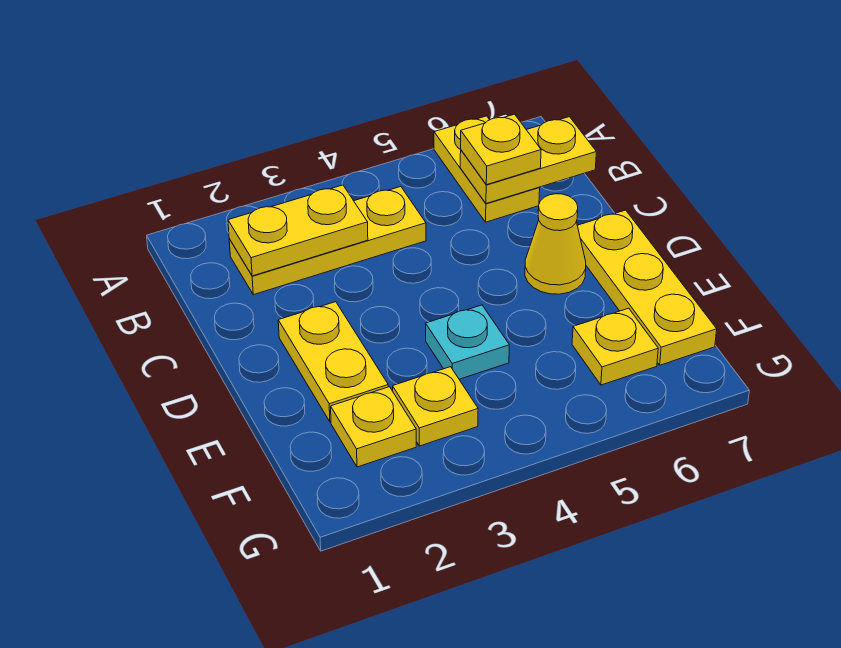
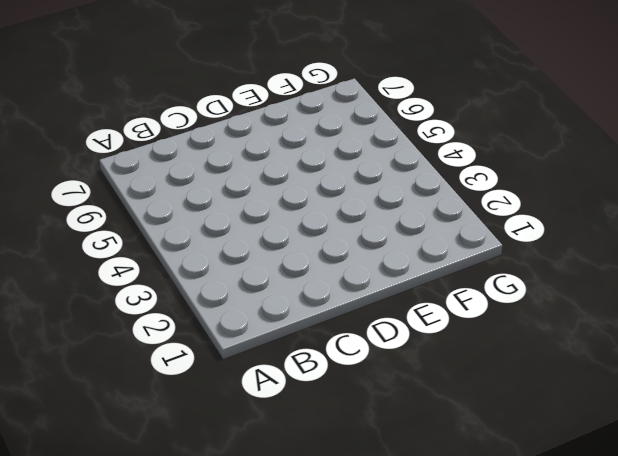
none -> yellow 1x2 plate [434,116,540,222]
none -> yellow 1x3 plate [229,187,426,295]
none -> yellow 1x2 plate [278,302,388,422]

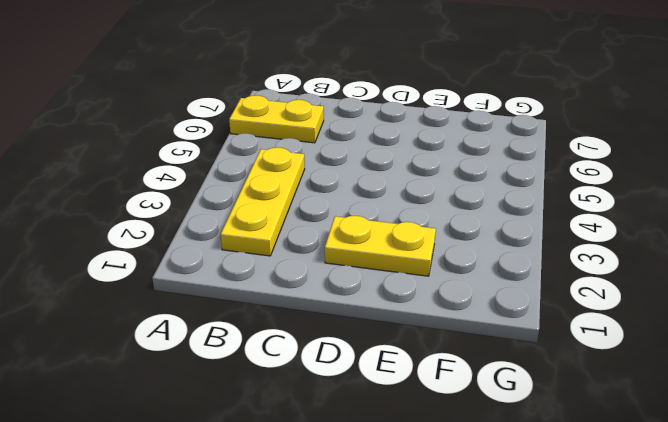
none -> yellow 1x1 cone [525,194,586,294]
none -> yellow 1x3 plate [577,210,717,365]
none -> cyan 1x1 plate [426,305,509,379]

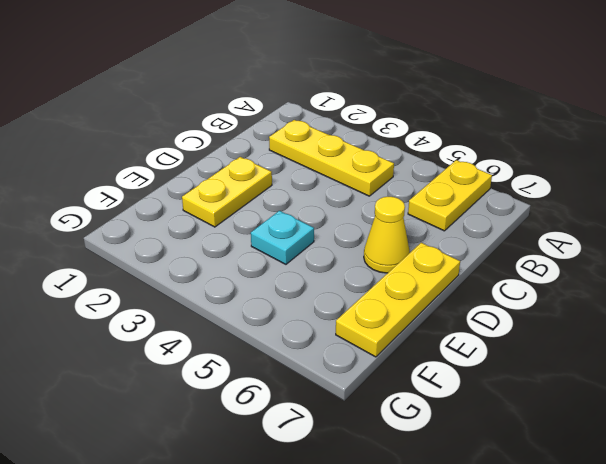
none -> yellow 1x1 plate [331,387,416,467]
none -> yellow 1x1 plate [393,367,478,446]
none -> yellow 1x1 plate [572,308,658,385]

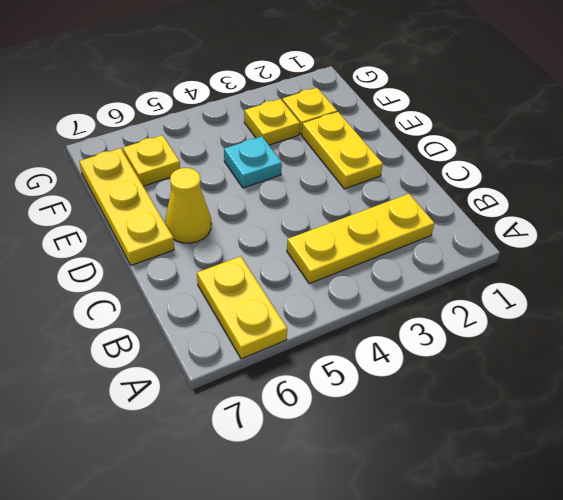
none -> yellow 1x2 plate [228,185,368,276]
none -> yellow 1x2 plate [460,117,596,204]
none -> yellow 1x1 plate [461,114,541,185]

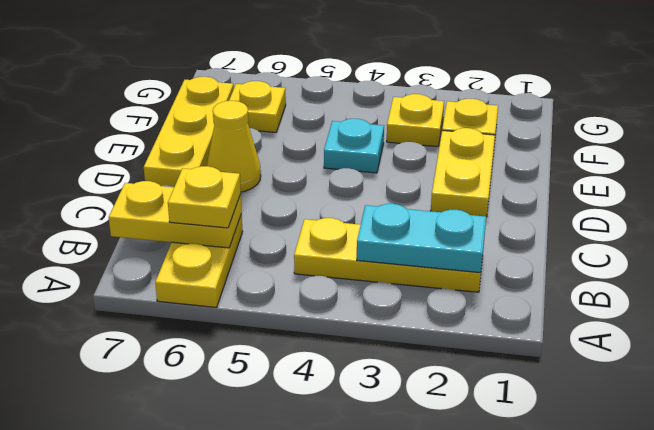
cyan 1x2 plate [357,204,486,273] -> yellow 1x2 plate [228,185,368,276]

